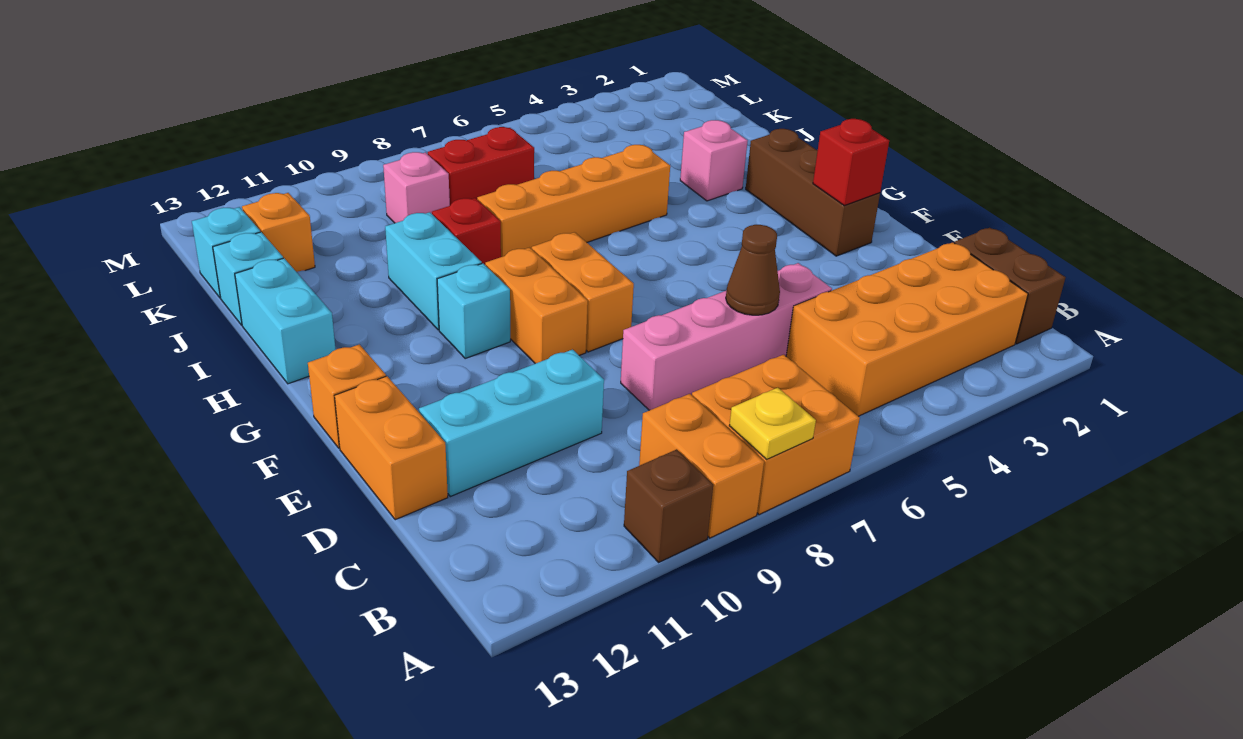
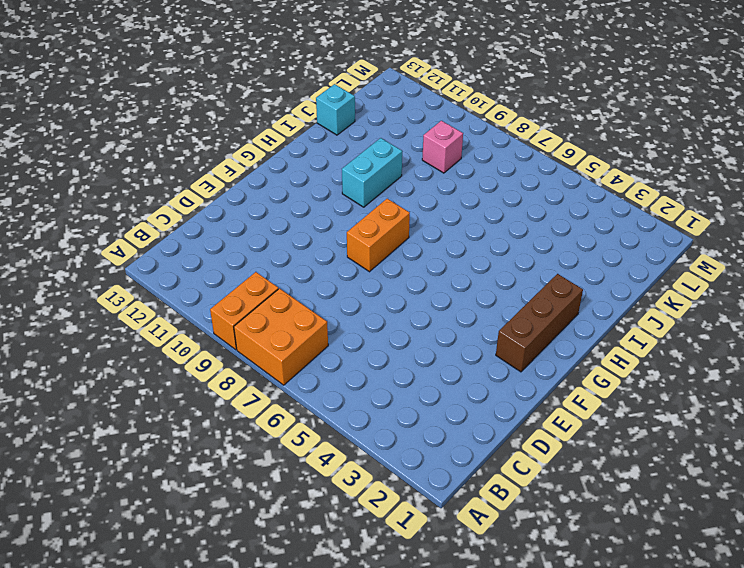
none -> brown 1x1 brick [624,449,713,562]
none -> brown 1x2 brick [954,228,1066,344]
none -> orange 2x4 brick [786,242,1028,416]

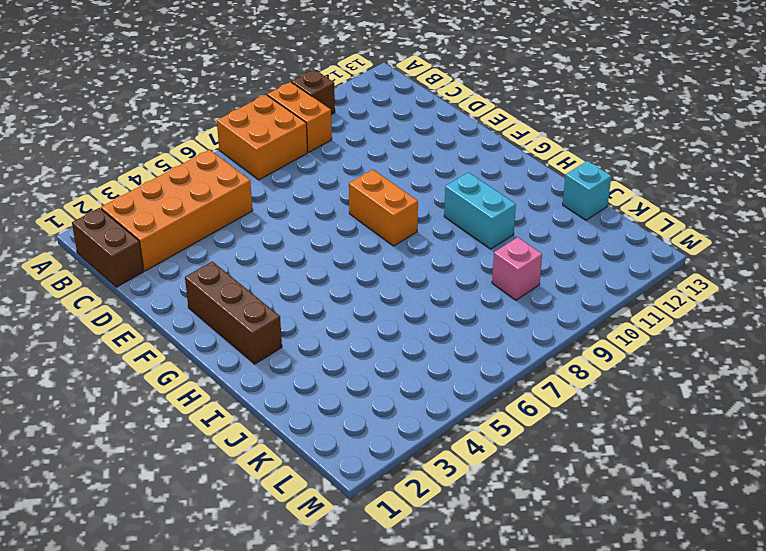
none -> pink 1x4 brick [621,263,832,410]
none -> cyan 1x3 brick [419,350,604,497]
none -> orange 1x2 brick [335,376,448,520]

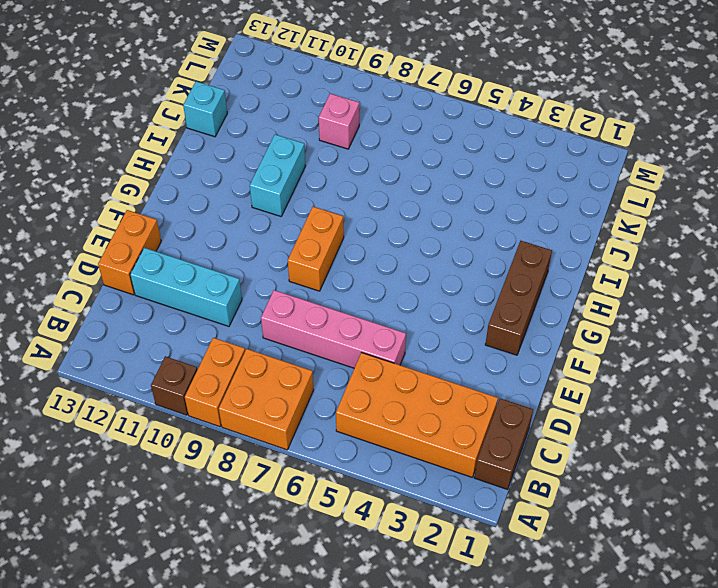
none -> orange 1x2 brick [485,248,588,364]
none -> orange 1x1 brick [308,344,386,448]
none -> cyan 1x1 brick [437,263,510,358]

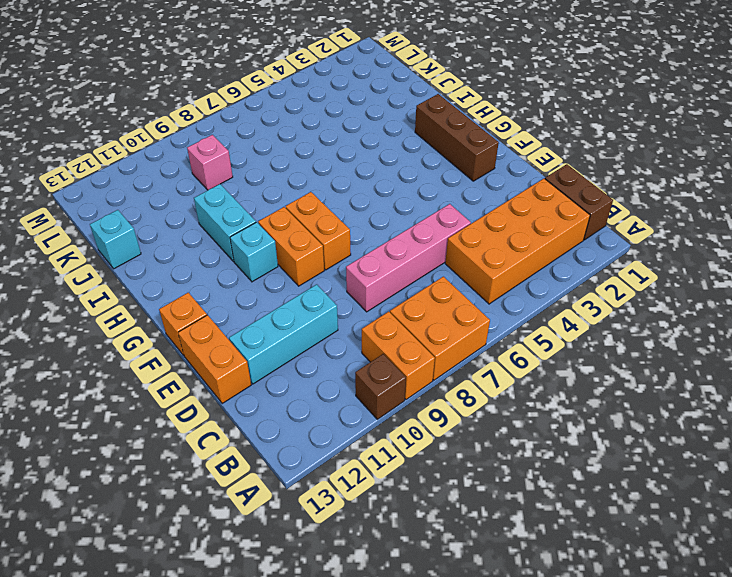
none -> cyan 1x2 brick [235,258,336,384]
none -> pink 1x1 brick [680,120,748,201]
none -> orange 1x4 brick [477,145,670,257]

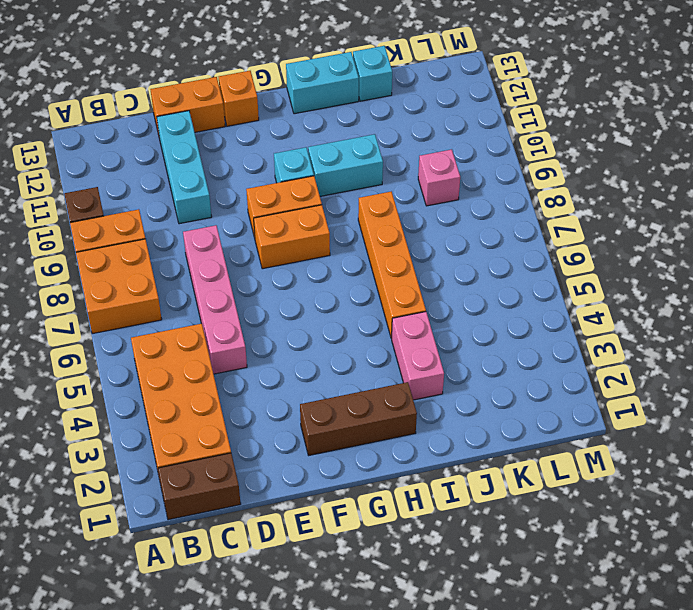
pink 1x2 brick [392,312,444,400] -> pink 1x1 brick [680,120,748,201]
none -> red 1x1 brick [432,198,501,265]
none -> red 1x2 brick [428,127,534,206]
none -> orange 1x1 brick [242,193,315,272]

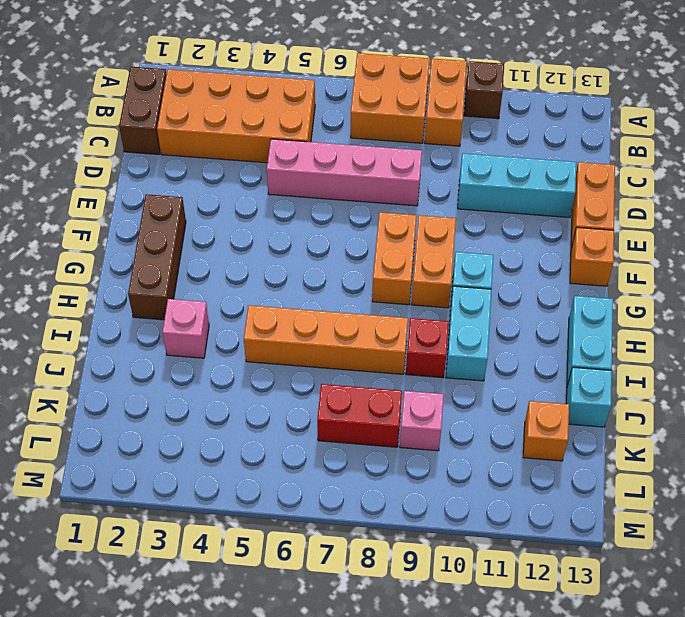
none -> cyan 1x1 brick [192,207,260,298]
none -> yellow 1x1 plate [729,388,816,459]
none -> brown 1x1 cone [726,225,780,315]

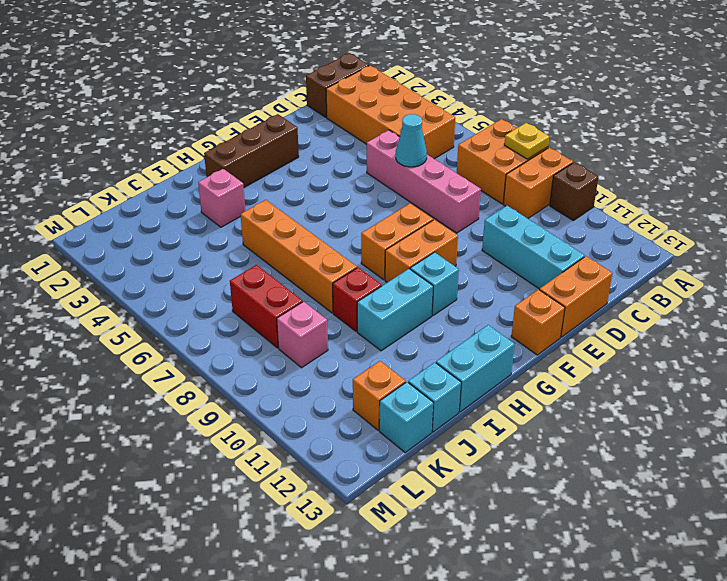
cyan 1x1 cone [396,114,427,167] -> brown 1x1 cone [726,225,780,315]
none -> red 1x1 brick [813,119,889,206]

